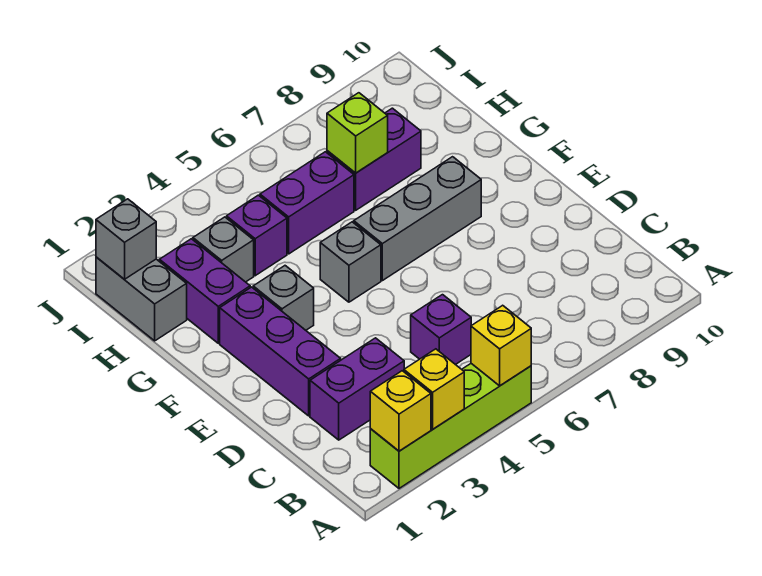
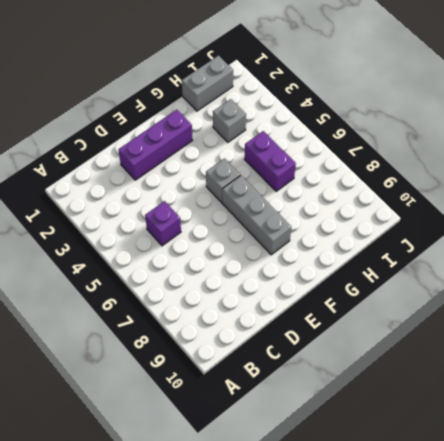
none -> lime 1x4 brick [370,364,531,488]
none -> purple 1x2 brick [310,338,404,440]
none -> grey 1x1 brick [253,266,314,330]

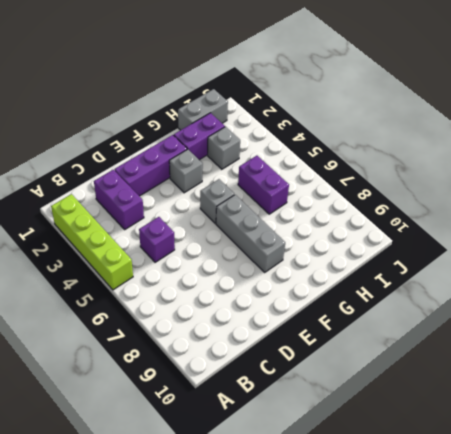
none -> purple 1x1 brick [227,195,287,276]
none -> purple 1x2 brick [327,108,421,210]
none -> yellow 1x1 brick [370,371,431,451]

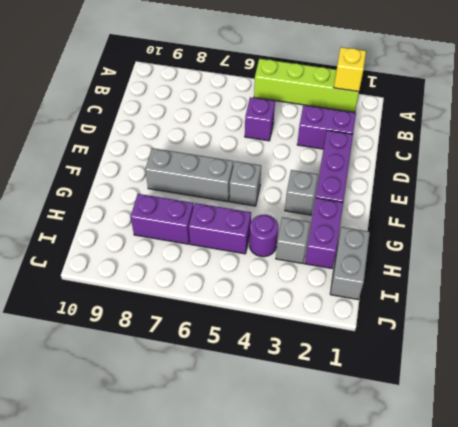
purple 1x1 round brick [249,215,278,257] -> purple 1x1 brick [227,195,287,276]
none -> yellow 1x1 brick [404,349,464,429]
none -> yellow 1x1 brick [471,305,531,386]
none -> lime 1x1 brick [327,93,388,173]

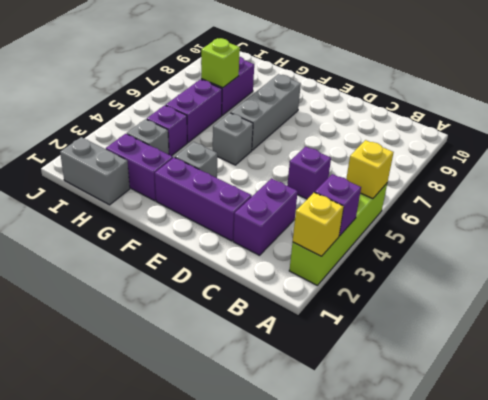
purple 1x1 brick [315,174,361,236] -> yellow 1x1 brick [404,349,464,429]
none -> grey 1x1 brick [96,199,156,279]

